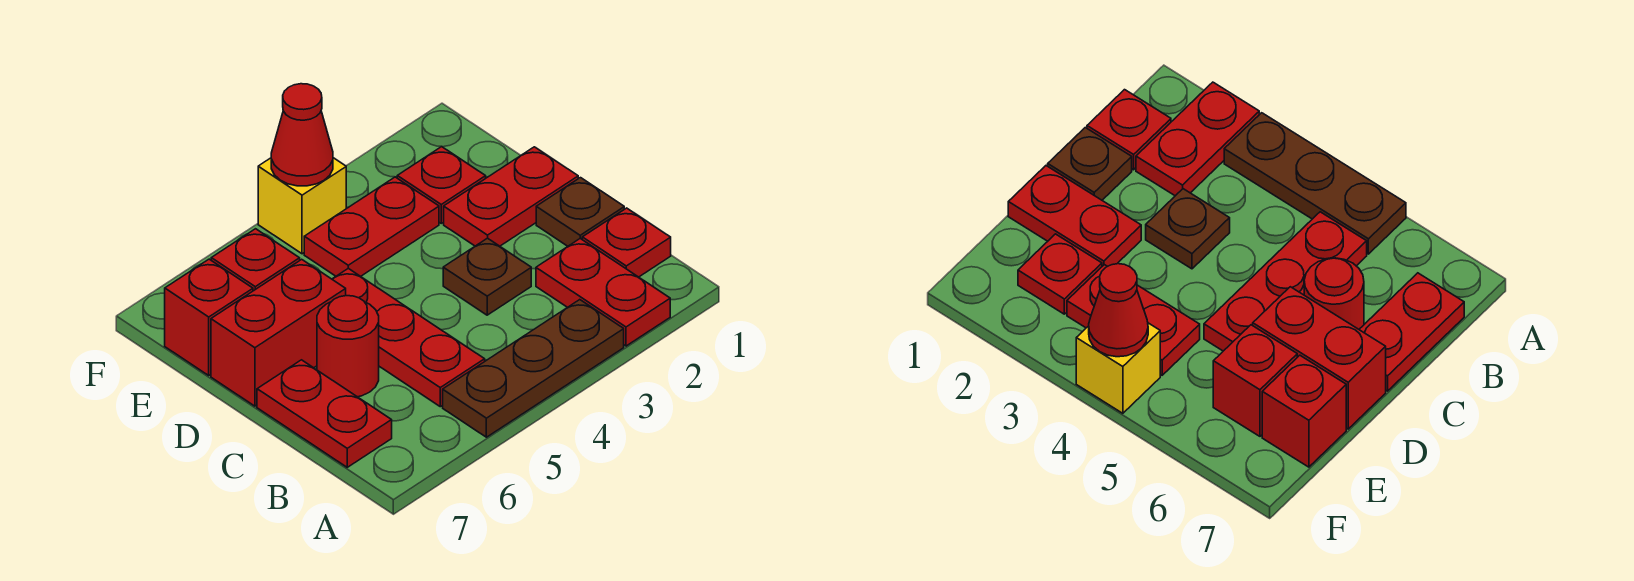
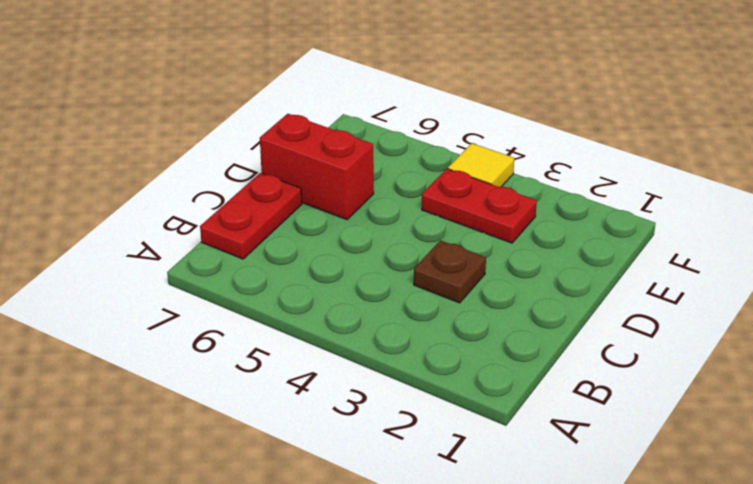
yellow 1x1 tile [448,143,514,187] -> yellow 1x1 brick [258,158,346,254]
none -> red 1x2 plate [536,239,670,346]
none -> brown 1x3 plate [443,300,624,437]
none -> red 1x1 plate [582,208,671,277]

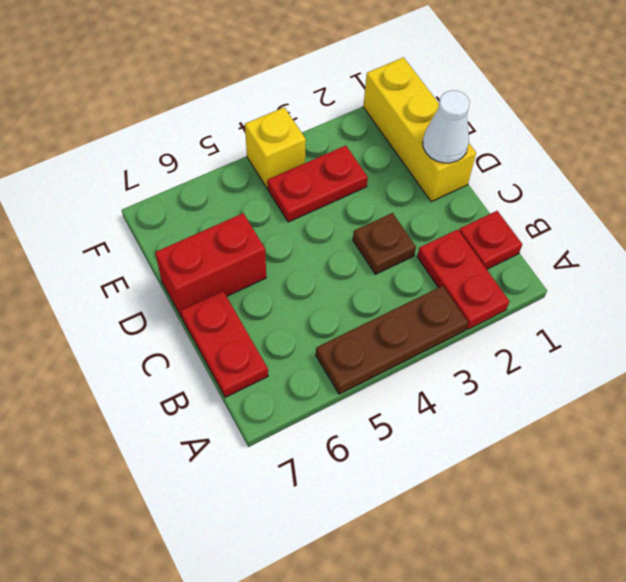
yellow 1x3 brick [363,57,476,202] -> red 1x2 plate [444,147,578,246]
white 1x1 cone [423,90,470,163] -> none
none -> red 1x3 plate [332,268,485,407]
none -> brown 1x1 plate [536,178,624,246]
none -> red 1x1 round brick [317,296,379,397]

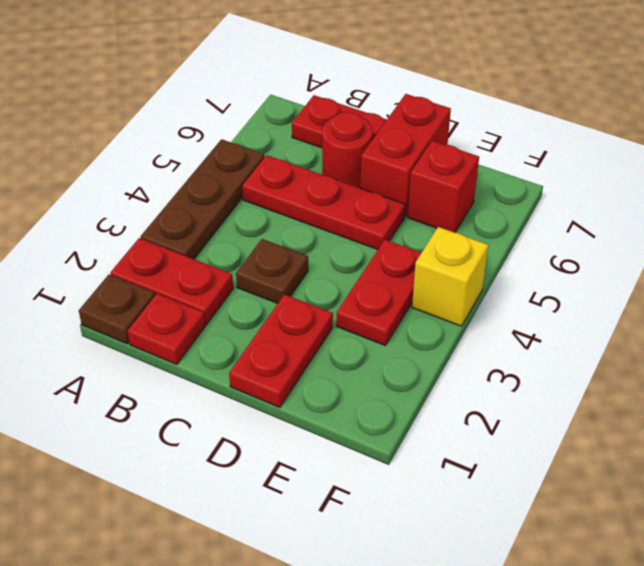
brown 1x1 plate [79,274,155,344] -> brown 1x1 plate moved to [536,178,624,246]
none -> red 1x1 plate [397,147,486,223]
none -> red 1x1 brick [165,259,253,375]
none -> red 1x1 cone [271,84,333,186]

